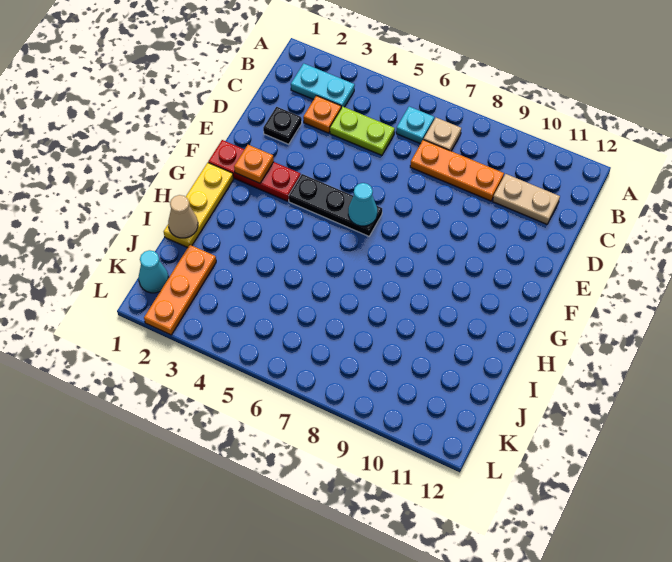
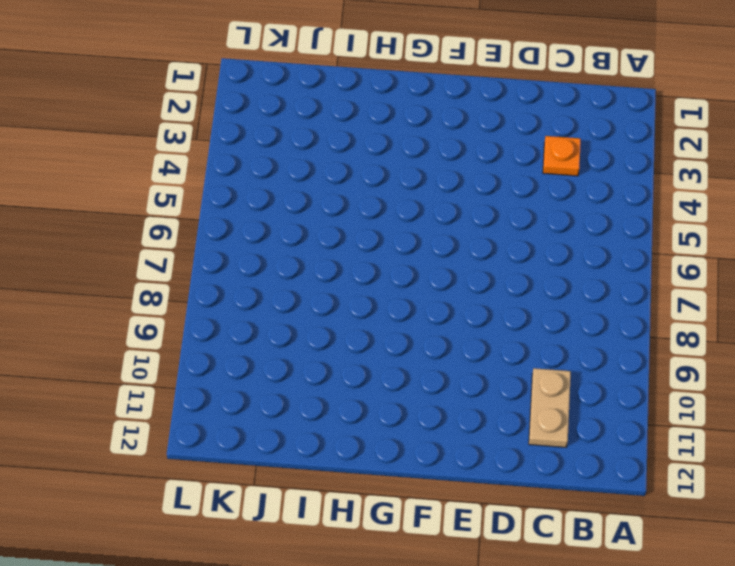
none -> cyan 1x2 plate [291,64,355,108]
none -> cyan 1x1 plate [396,107,434,144]
none -> tan 1x1 plate [424,118,461,151]

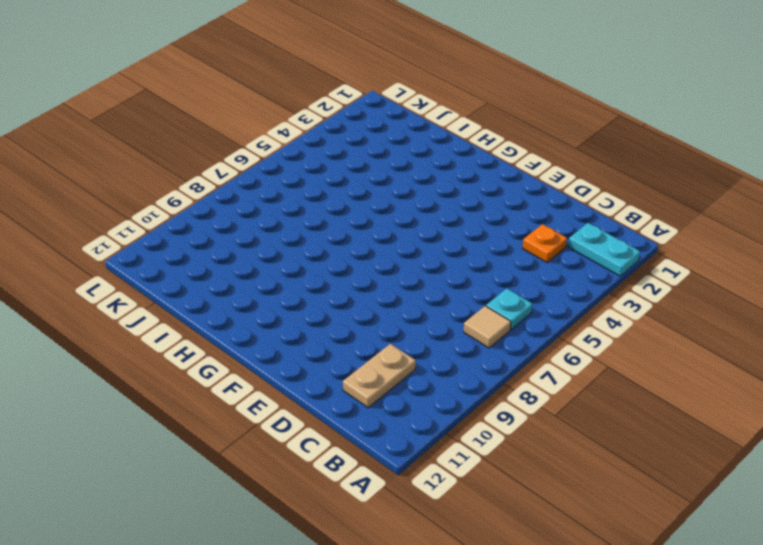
cyan 1x2 plate [568,223,640,276] -> cyan 1x2 plate turned to [291,64,355,108]
tan 1x1 tile [464,306,511,348] -> tan 1x1 plate [424,118,461,151]
none -> lime 1x2 plate [330,107,395,155]
none -> orange 1x3 plate [410,140,504,201]
none -> black 1x1 plate [263,107,302,144]

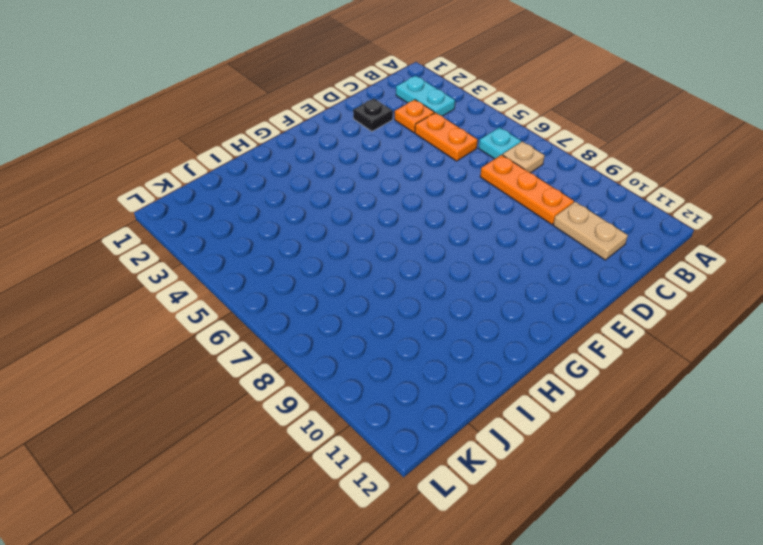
orange 1x2 plate [415,112,478,161] -> lime 1x2 plate [330,107,395,155]
none -> red 1x3 plate [208,140,301,201]
none -> black 1x3 plate [289,174,382,236]
none -> yellow 1x3 plate [164,163,234,248]

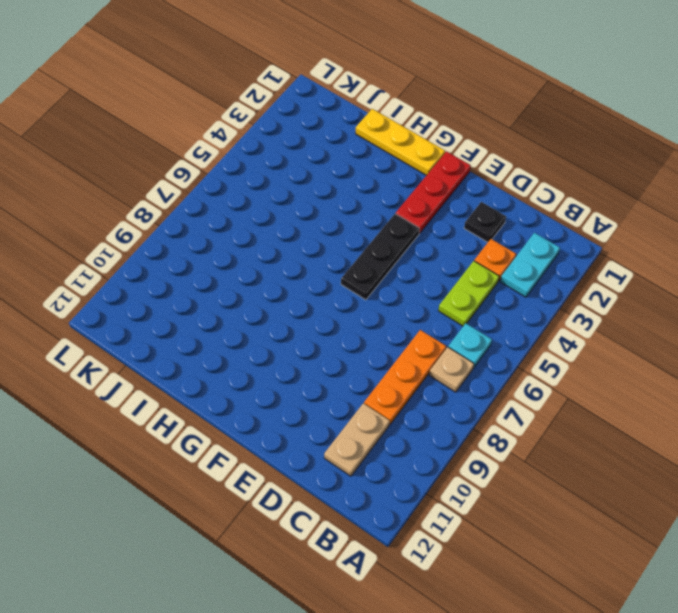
none -> orange 1x3 plate [144,245,216,335]
none -> cyan 1x1 cone [139,250,169,293]
none -> orange 1x1 plate [234,145,274,183]

